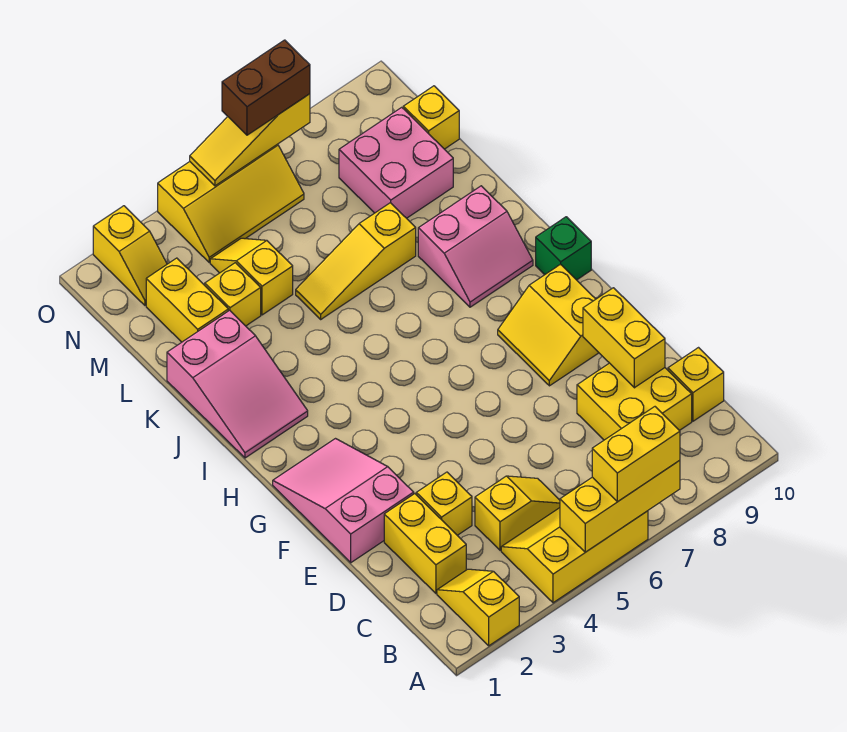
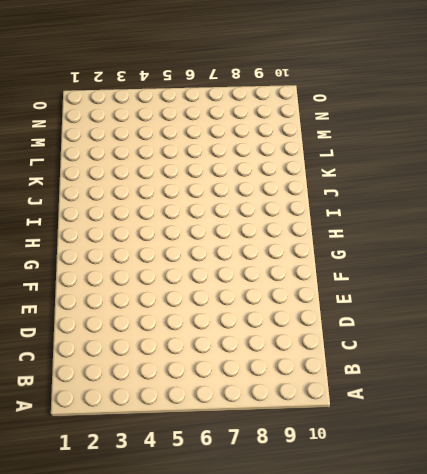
none -> yellow 1x2 slope [437,569,519,646]
none -> yellow 2x3 slope [501,508,648,603]
none -> yellow 1x2 brick [384,494,466,593]

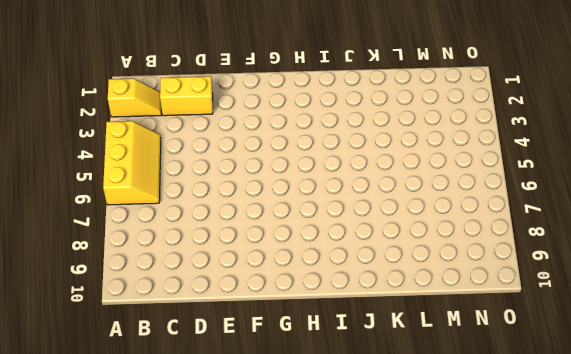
none -> yellow 1x2 slope [475,476,560,550]
none -> yellow 2x2 brick [577,363,692,440]
none -> yellow 1x1 brick [668,348,724,421]

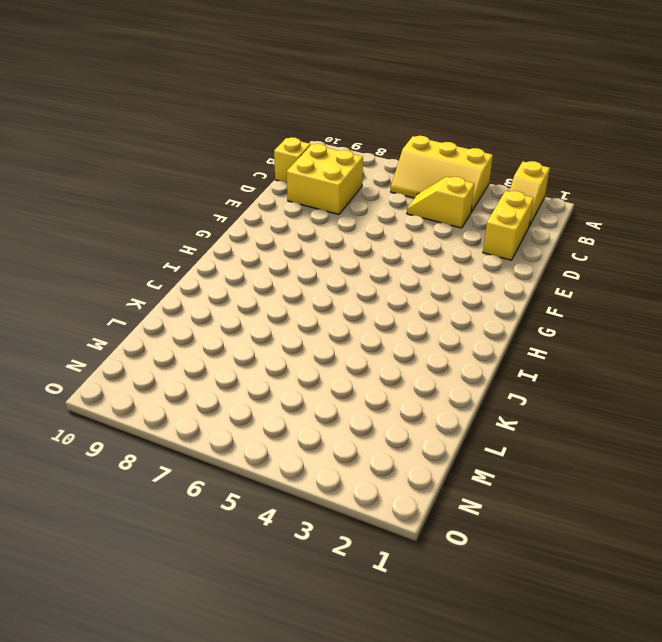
none -> yellow 1x1 brick [416,472,472,535]
none -> pink 2x3 slope [273,439,414,563]
none -> yellow 2x2 slope [498,264,599,386]

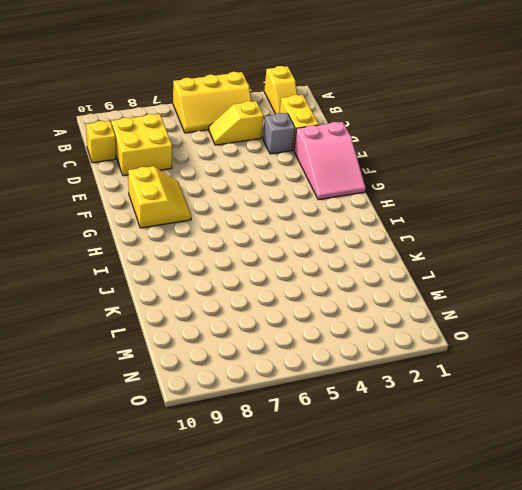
grey 1x1 brick [263,113,295,154] -> yellow 1x1 brick [416,472,472,535]
none -> green 1x1 brick [536,217,591,280]
none -> pink 2x3 slope [167,310,308,458]
none -> pink 2x2 slope [418,186,533,307]

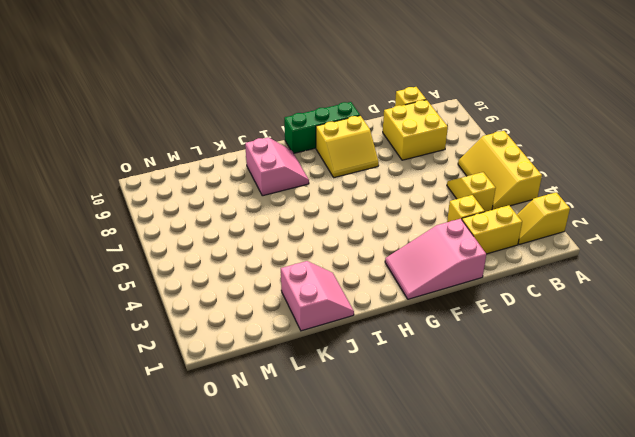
green 1x3 brick [284,102,360,153] -> green 1x1 brick [536,217,591,280]
pink 2x2 slope [281,261,354,331] -> pink 2x3 slope [167,310,308,458]
none -> yellow 1x3 slope [296,203,416,319]
none -> yellow 1x2 brick [146,258,228,342]
none -> yellow 1x1 brick [205,263,261,326]

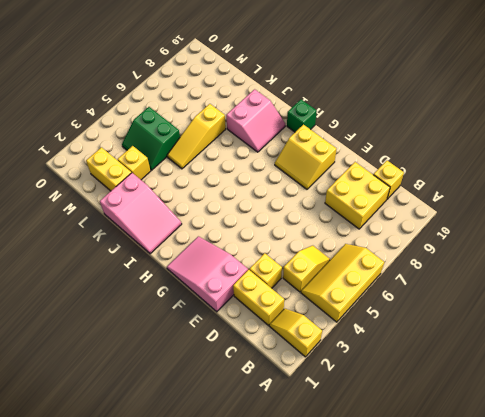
green 2x2 slope [122,107,180,170] -> yellow 1x2 slope [210,238,293,315]
none -> pink 2x2 brick [339,107,453,218]
none -> yellow 1x1 brick [403,86,459,149]
none -> yellow 1x2 slope [93,206,167,305]

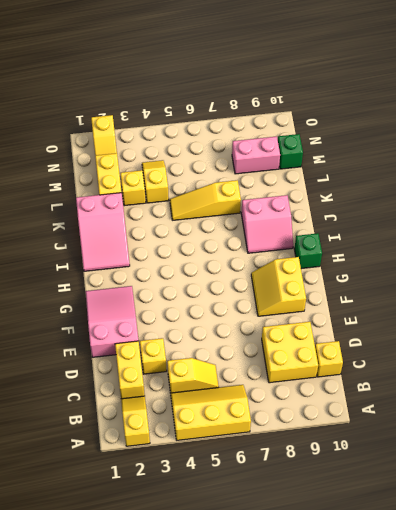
pink 1x2 brick [232,136,280,174] -> pink 2x2 brick [339,107,453,218]
green 1x1 brick [278,134,303,169] -> yellow 1x1 brick [403,86,459,149]
none -> yellow 2x3 slope [158,144,304,262]
none -> yellow 1x3 brick [560,460,680,552]
none -> yellow 1x2 brick [583,288,665,388]

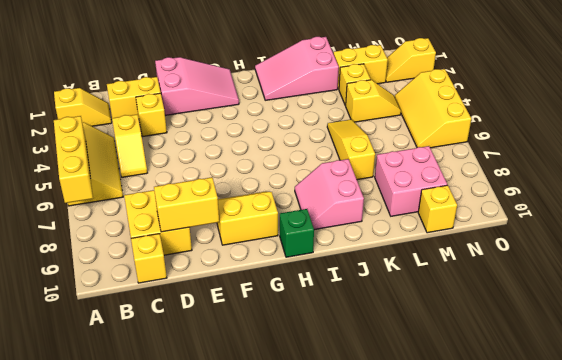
none -> yellow 1x3 slope [190,94,310,186]
none -> yellow 1x2 brick [592,407,680,502]
none -> brown 1x2 brick [222,40,310,135]

